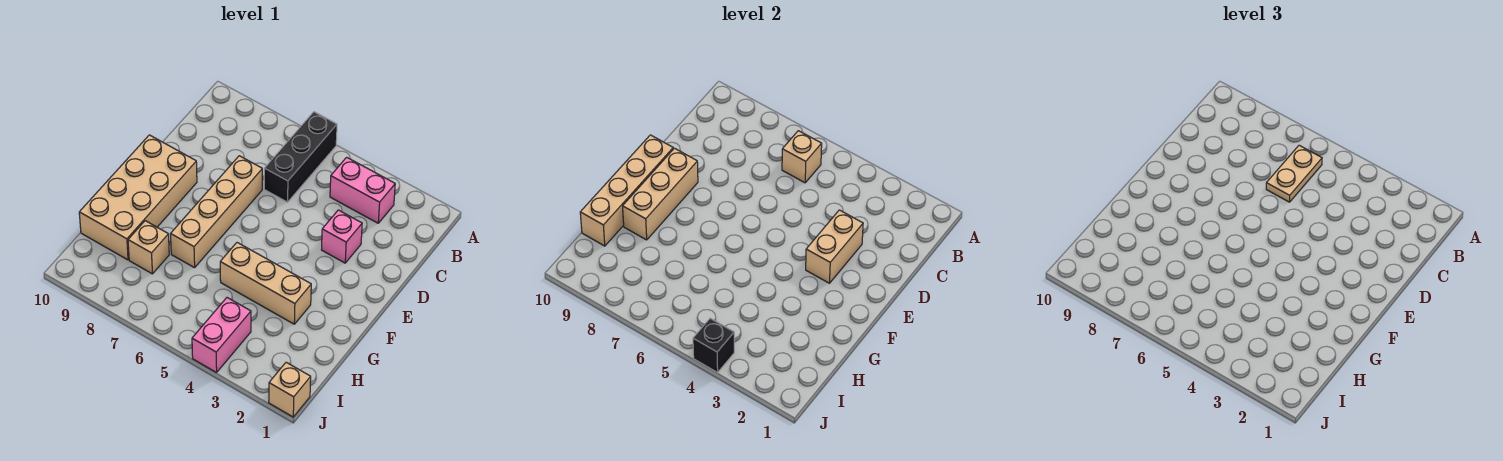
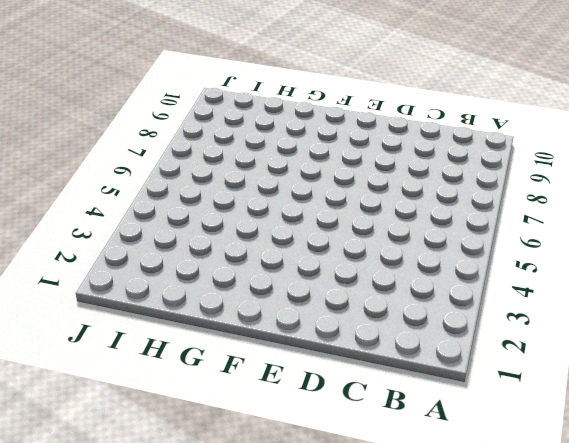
none -> black 1x3 brick [264,112,337,202]
none -> pink 1x2 brick [330,157,395,223]
none -> pink 1x1 brick [322,210,362,263]

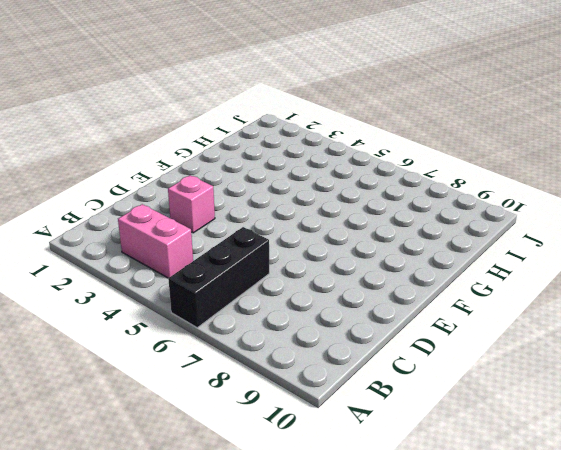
none -> tan 1x4 brick [171,156,262,268]
none -> tan 2x4 brick [79,135,197,260]
none -> tan 1x3 brick [220,243,311,324]

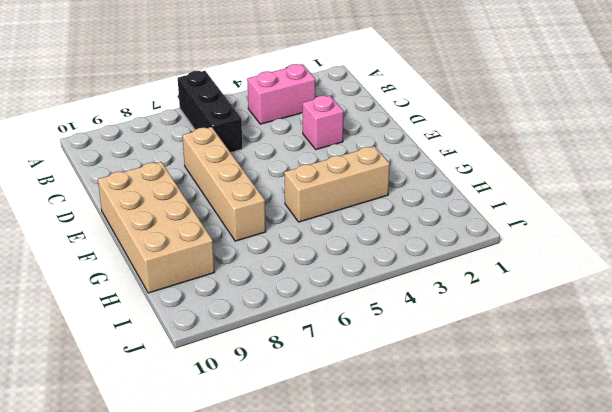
none -> tan 1x1 brick [128,221,169,274]
none -> pink 1x2 brick [192,298,251,373]
none -> tan 1x1 brick [269,362,311,417]

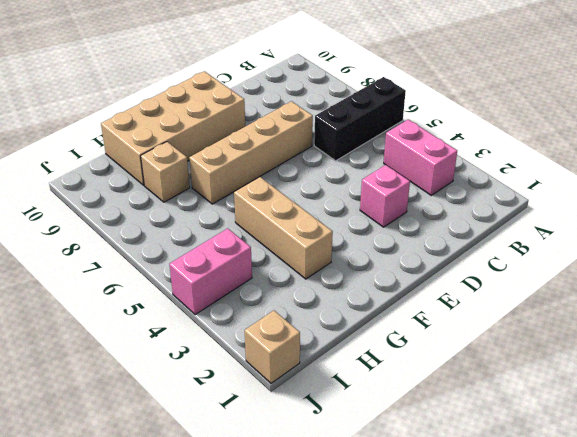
none -> tan 1x1 brick [782,131,822,183]
none -> tan 1x2 brick [806,210,863,283]
none -> tan 1x3 brick [623,148,698,240]

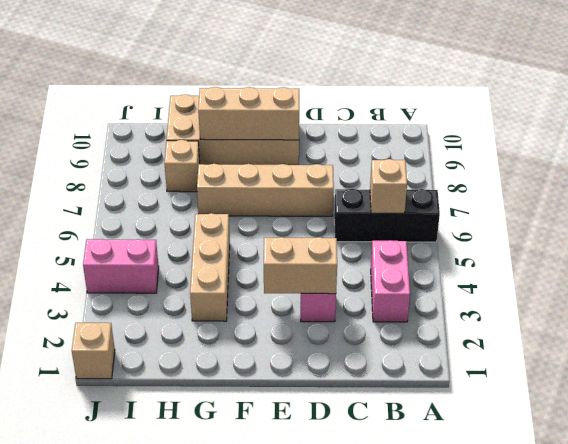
none -> tan 1x4 brick [580,135,673,246]
none -> black 1x1 brick [693,318,734,373]
none -> tan 1x2 plate [1266,145,1322,202]

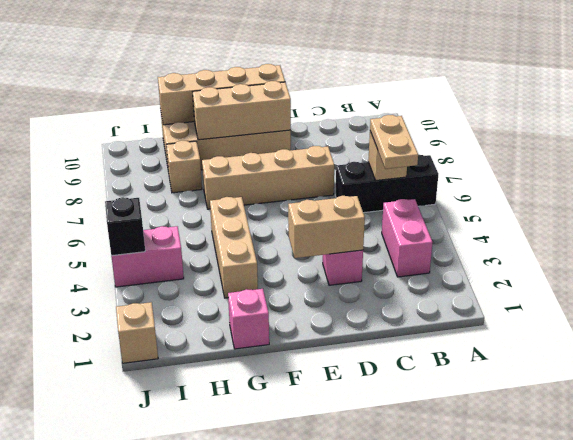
tan 1x2 plate [370,115,418,169] -> tan 1x2 plate turned to [1266,145,1322,202]
pink 1x1 brick [228,289,269,349] -> none

